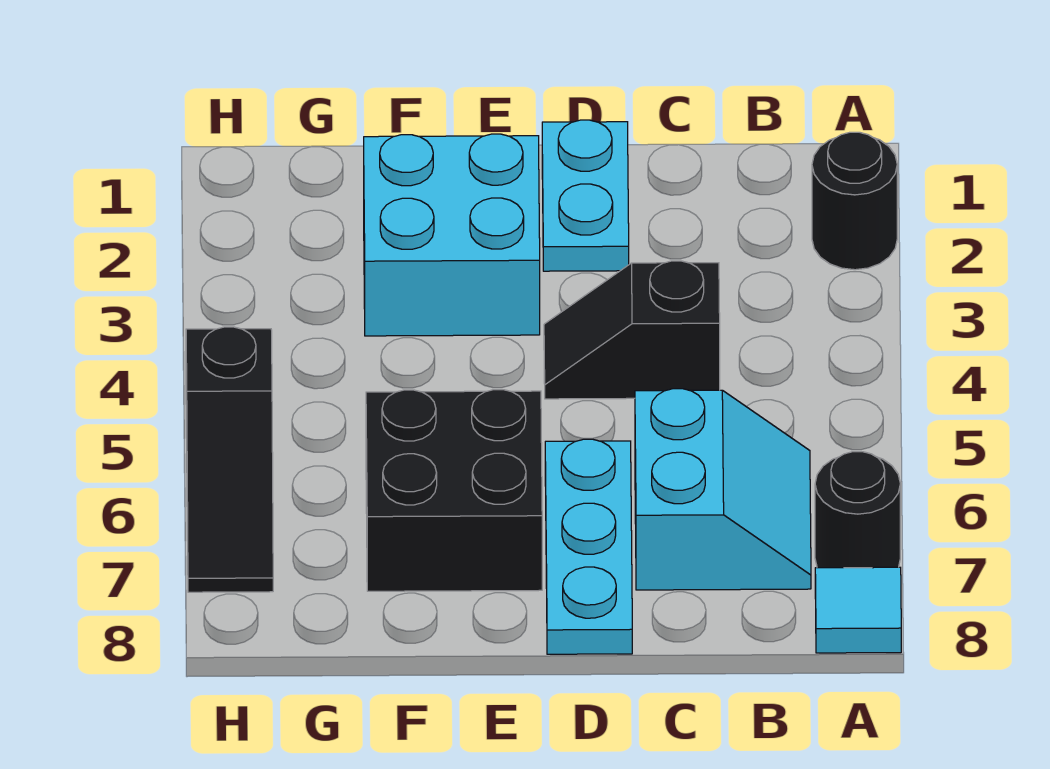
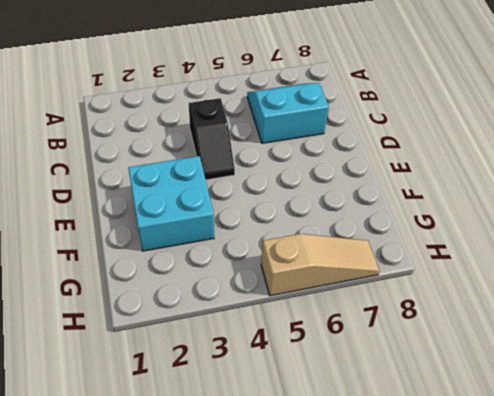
tan 1x3 slope [261,234,379,296] -> black 1x3 slope [186,327,273,592]
none -> black 1x1 round brick [812,132,897,270]
none -> black 1x1 round brick [815,452,900,568]

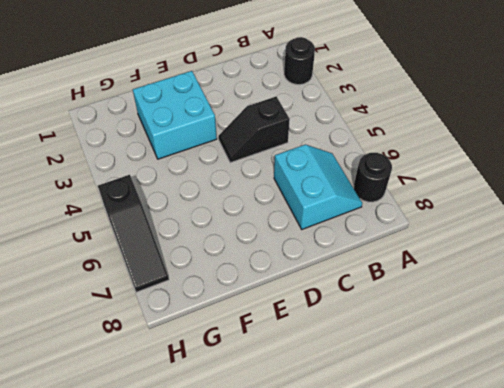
none -> cyan 1x1 tile [815,567,901,653]
none -> cyan 1x2 plate [542,120,629,271]

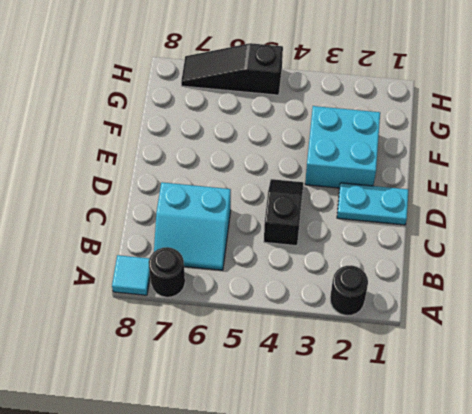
none -> cyan 1x3 plate [545,439,632,654]
none -> black 2x2 brick [366,390,542,591]

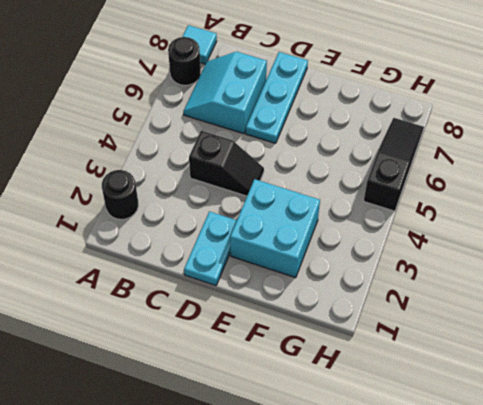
none -> black 2x2 brick [366,390,542,591]

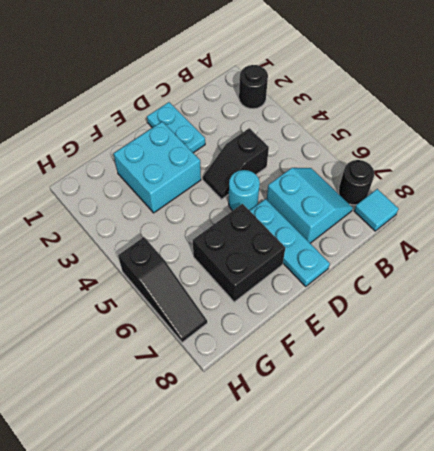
cyan 1x1 round brick [229,170,260,211] -> none

